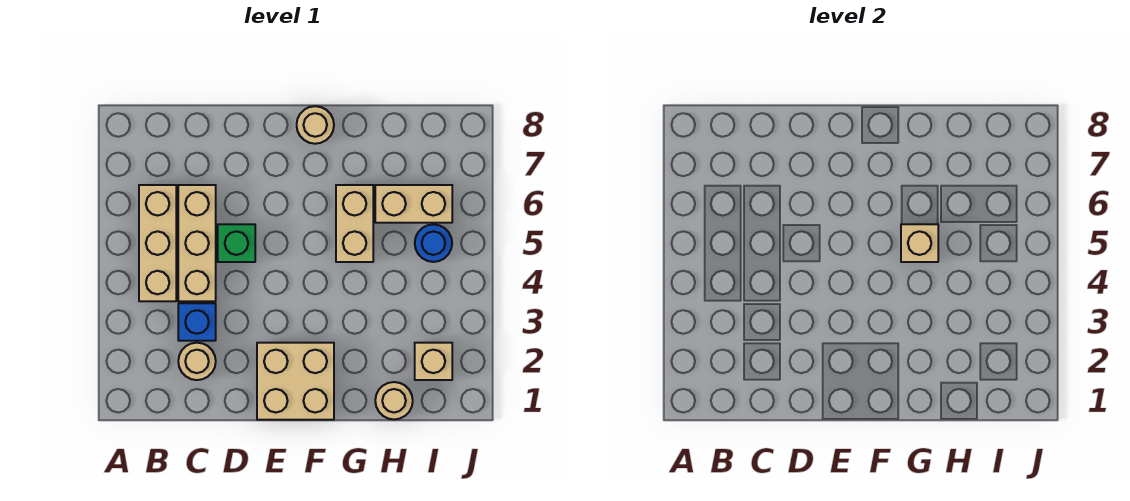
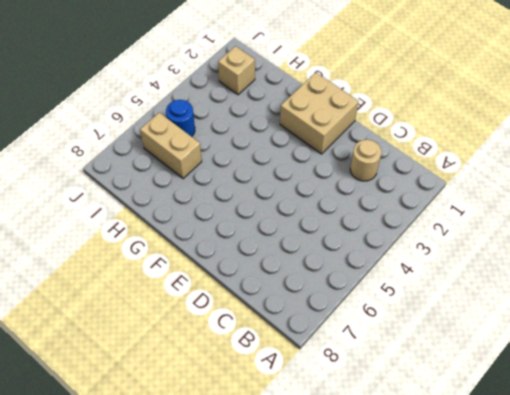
none -> tan 1x3 brick [139,185,176,301]
none -> blue 1x1 brick [178,303,216,341]
none -> tan 1x3 brick [178,185,216,301]

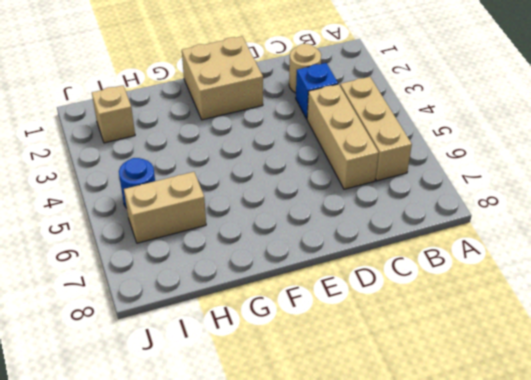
none -> green 1x1 brick [218,224,255,262]
none -> tan 1x1 round brick [297,106,334,144]
none -> tan 1x2 brick [336,185,373,262]

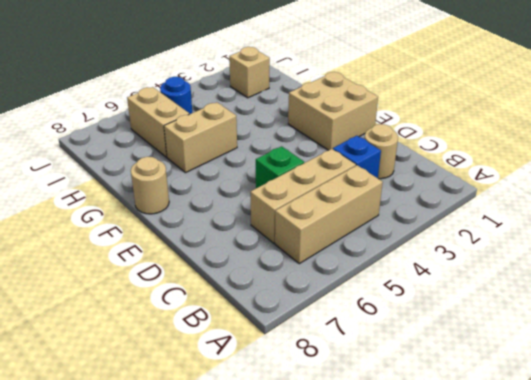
none -> tan 1x1 round brick [375,382,413,419]
none -> tan 1x1 brick [901,224,938,262]

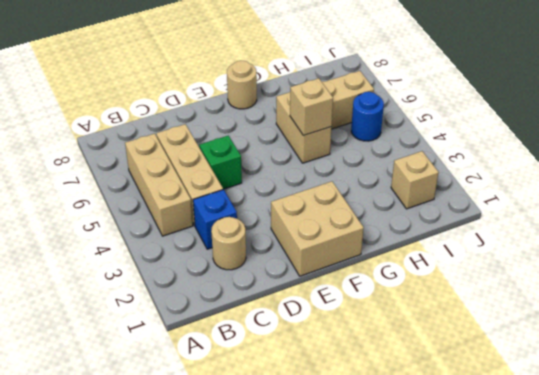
none -> tan 1x1 round brick [375,382,413,419]

